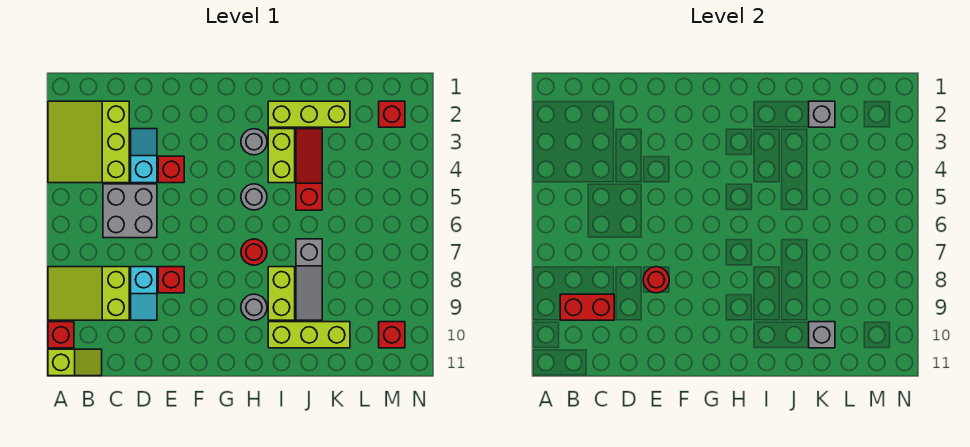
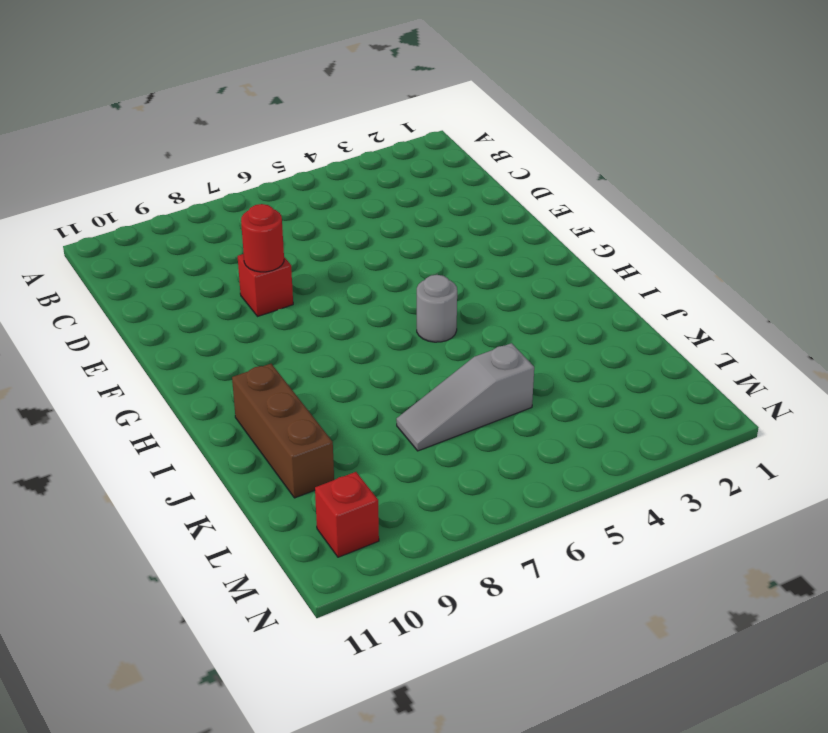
brown 1x3 brick [232,364,334,498] -> lime 1x3 brick [268,322,350,348]
grey 1x3 slope [396,343,534,451] -> grey 1x3 slope moved to [296,239,322,320]
none -> lime 3x3 slope [48,101,129,183]
none -> lime 2x3 slope [48,267,129,320]
none -> red 1x1 brick [48,322,74,348]

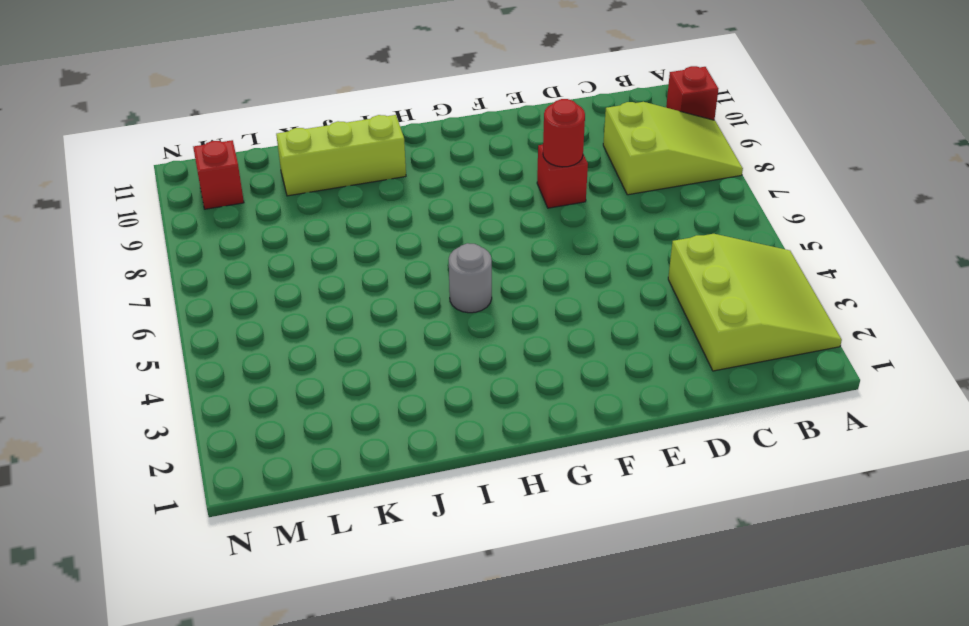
none -> lime 1x2 slope [48,349,102,376]
none -> grey 2x2 brick [103,184,157,238]
none -> cyan 1x2 slope [131,129,157,183]

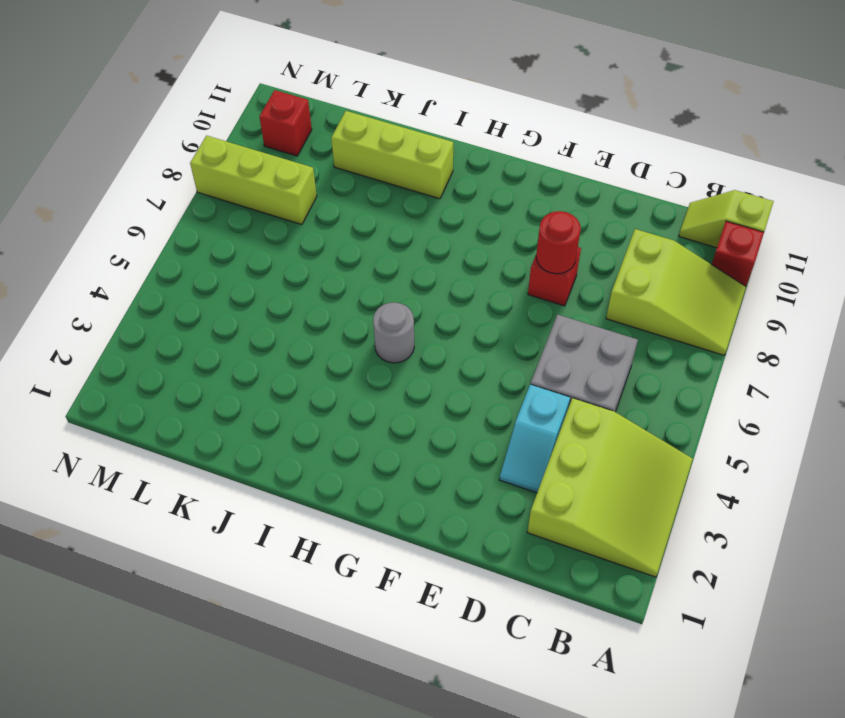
lime 1x3 brick [190,136,317,225] -> lime 1x3 brick moved to [268,101,350,127]
none -> cyan 1x2 slope [131,267,157,320]
none -> red 1x1 brick [158,156,184,183]
none -> grey 1x1 round brick [241,129,267,155]

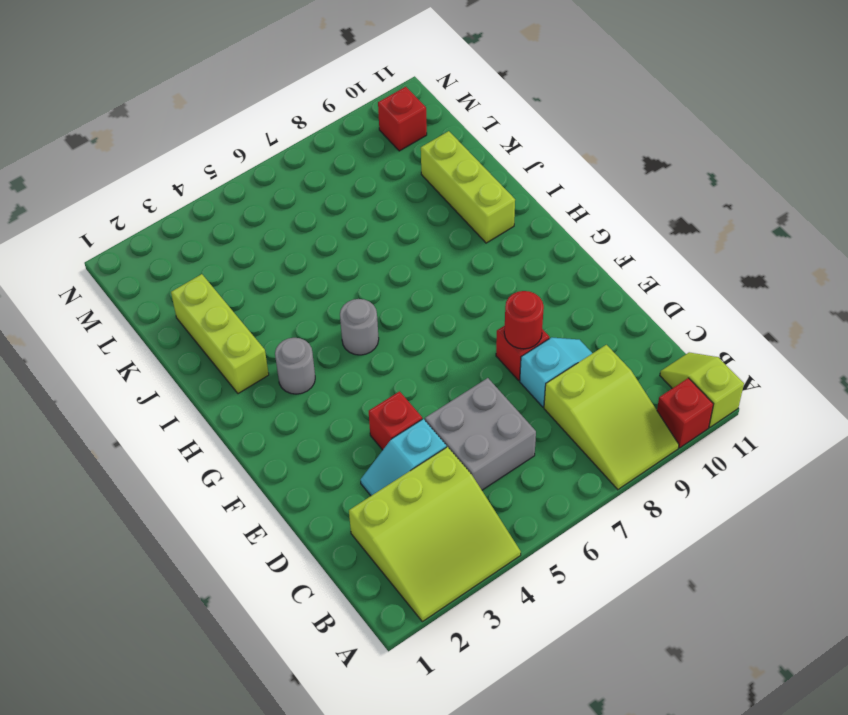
none -> red 1x1 round brick [241,239,267,265]
none -> grey 1x1 round brick [241,294,267,320]
none -> lime 1x2 brick [268,129,295,183]

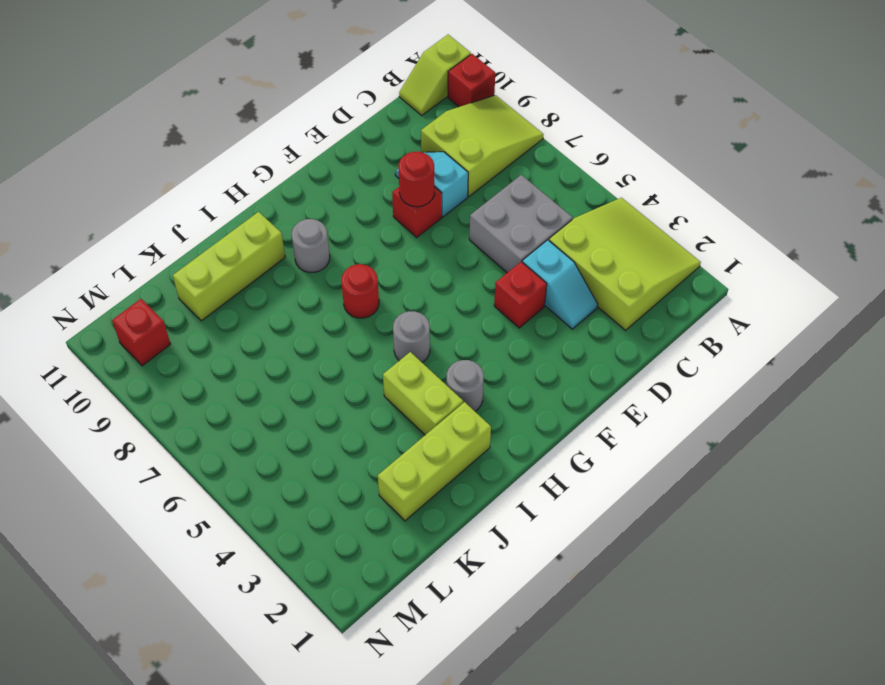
none -> lime 1x2 brick [268,267,295,320]
none -> red 1x3 slope [296,129,322,210]
none -> grey 1x3 slope [296,239,322,320]

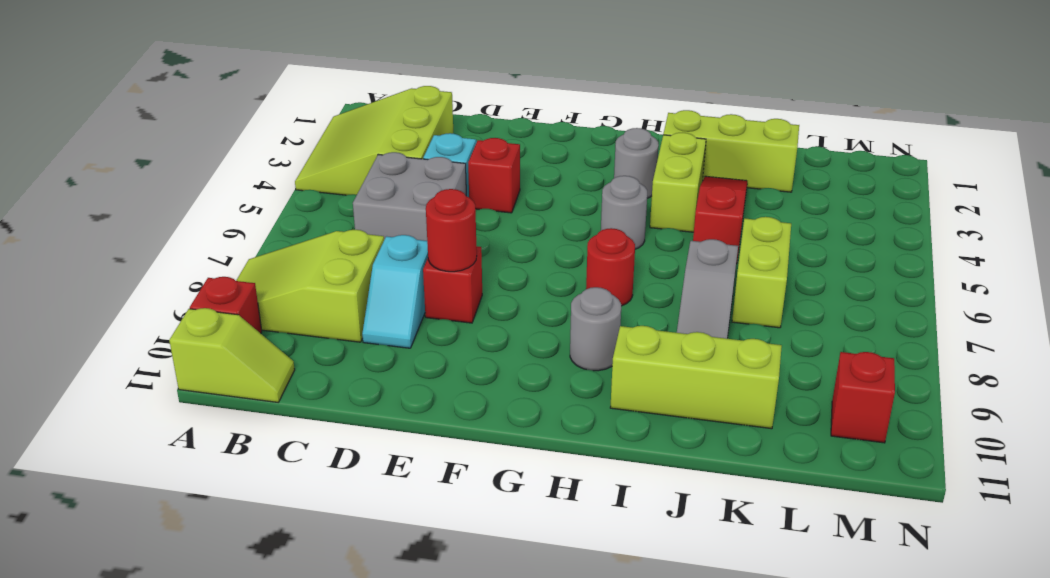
lime 1x2 brick [732,217,791,328] -> lime 1x2 brick moved to [268,267,295,320]
none -> red 1x1 brick [379,101,405,127]
none -> red 1x2 brick [560,294,614,320]
none -> grey 1x1 brick [809,101,835,127]

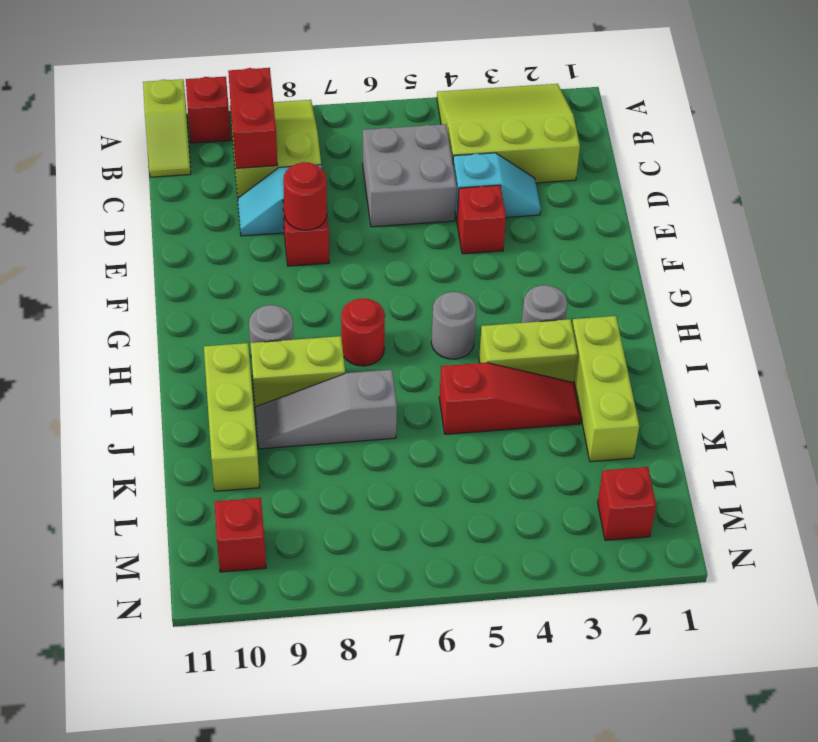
none -> grey 1x1 brick [809,101,835,127]
none -> grey 1x1 brick [809,322,835,348]

